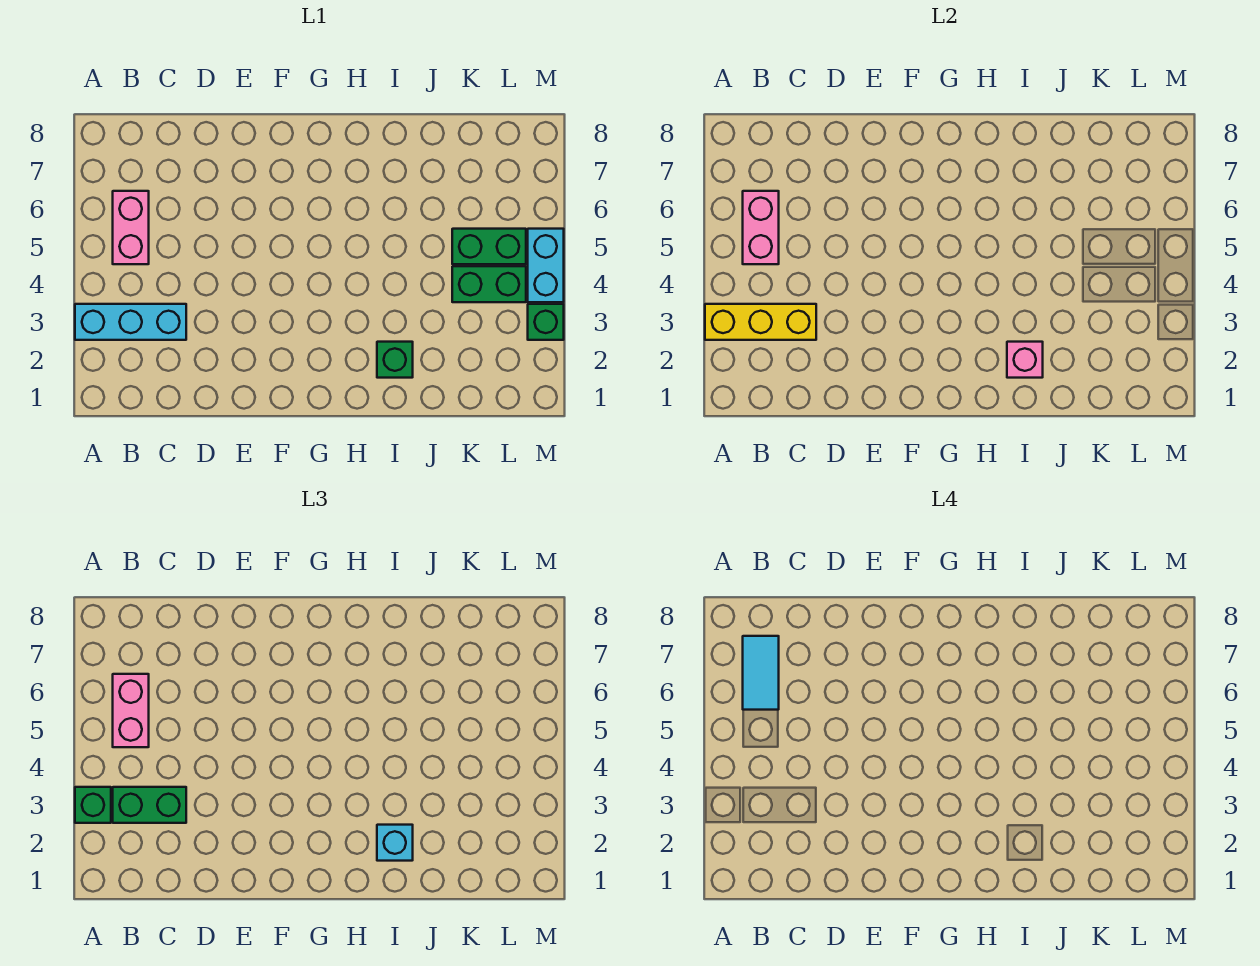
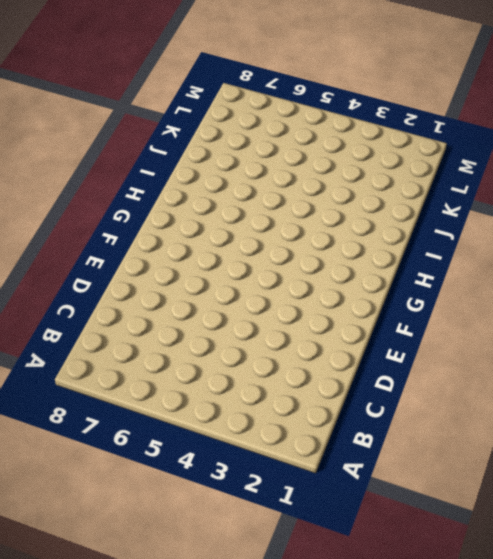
none -> cyan 1x3 brick [75,304,186,340]
none -> pink 1x2 brick [113,191,149,264]
none -> green 1x1 brick [377,342,413,378]

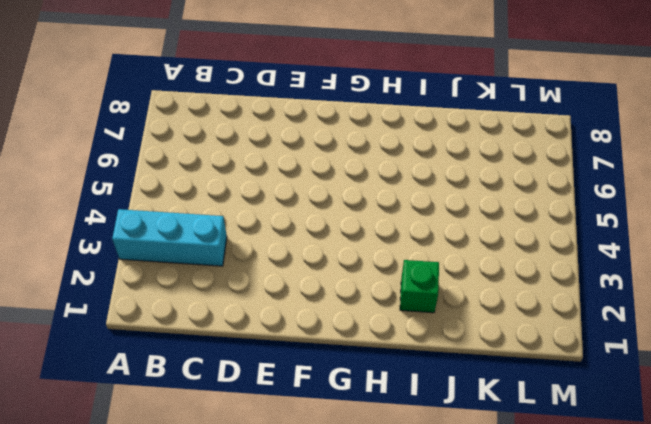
none -> pink 1x2 brick [113,191,149,264]
none -> green 1x2 brick [452,266,526,302]
none -> green 1x2 brick [452,229,526,264]

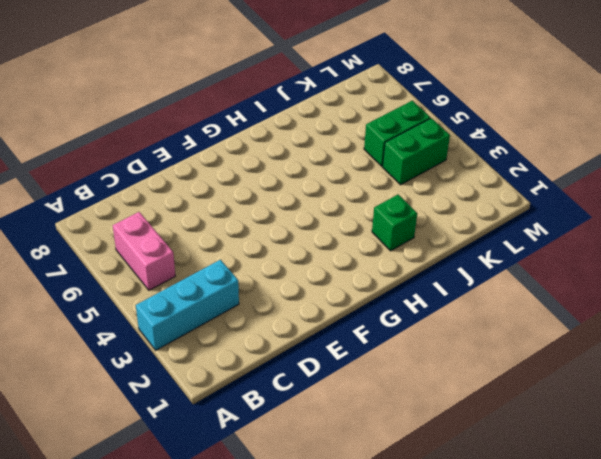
none -> green 1x1 brick [528,304,564,340]
none -> cyan 1x2 brick [528,229,564,302]
none -> yellow 1x3 brick [705,304,816,340]

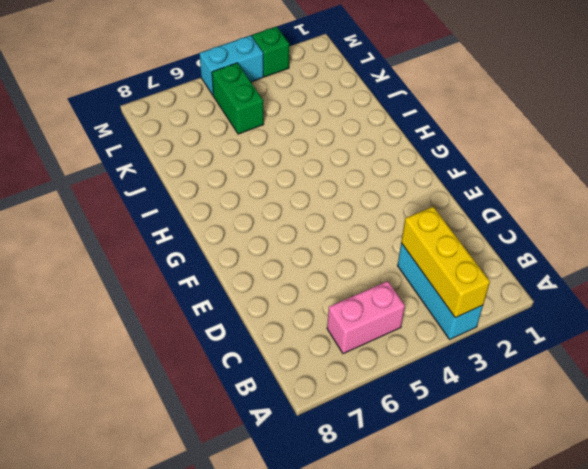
none -> green 1x1 brick [377,342,413,378]
none -> green 1x2 brick [452,266,526,302]
none -> pink 1x2 brick [743,191,779,264]

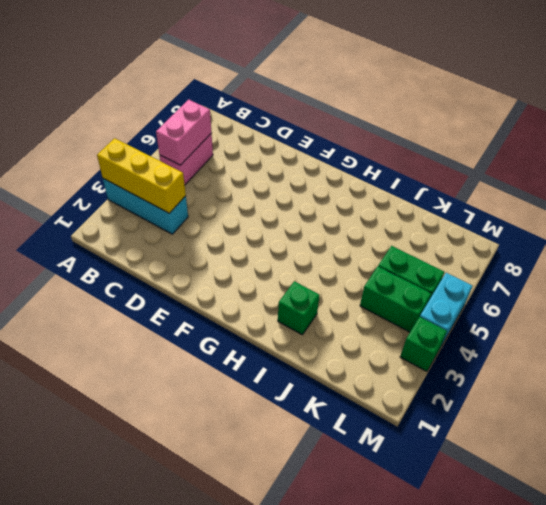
none -> pink 1x1 brick [1007,342,1043,378]
none -> green 1x1 brick [75,787,111,823]
none -> green 1x2 brick [113,787,186,823]

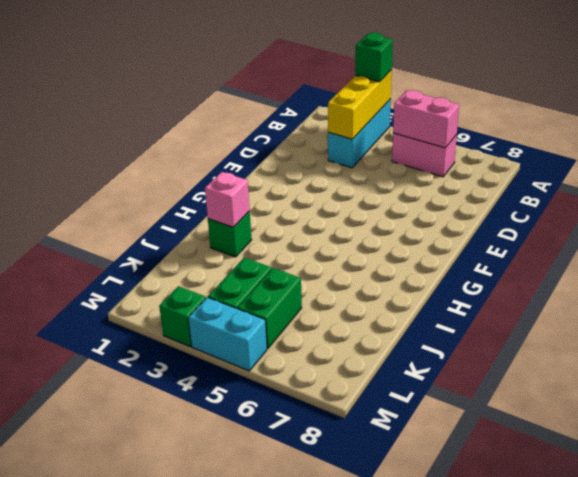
none -> green 1x2 brick [113,787,186,823]
none -> pink 1x2 brick [113,674,149,747]
none -> cyan 1x1 brick [377,825,413,861]

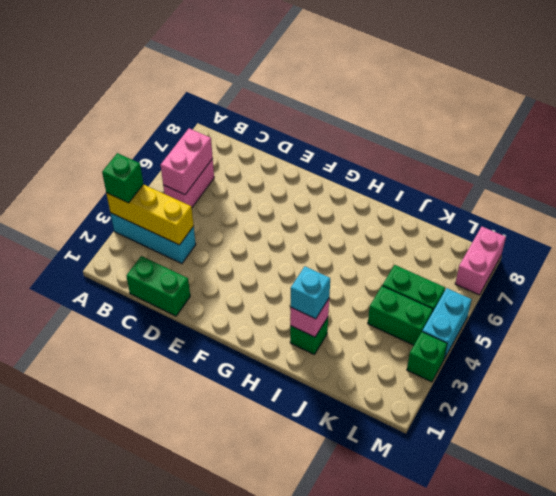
green 1x2 brick [126,256,190,316] -> green 1x2 brick moved to [113,787,186,823]
pink 1x2 brick [455,227,506,295] -> pink 1x2 brick moved to [113,674,149,747]
none -> cyan 1x2 tile [743,636,779,710]

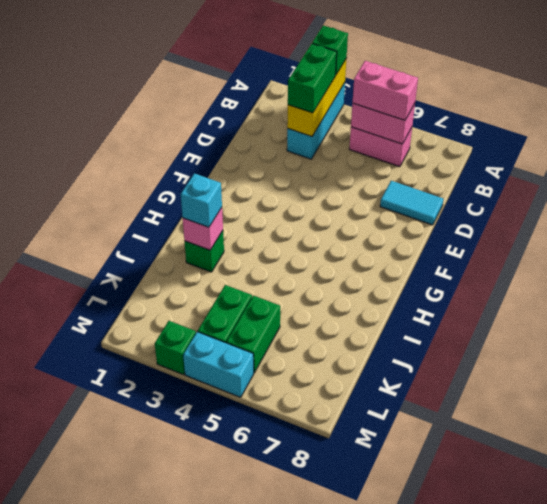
cyan 1x2 tile [380,181,443,225] -> cyan 1x2 tile moved to [743,636,779,710]

